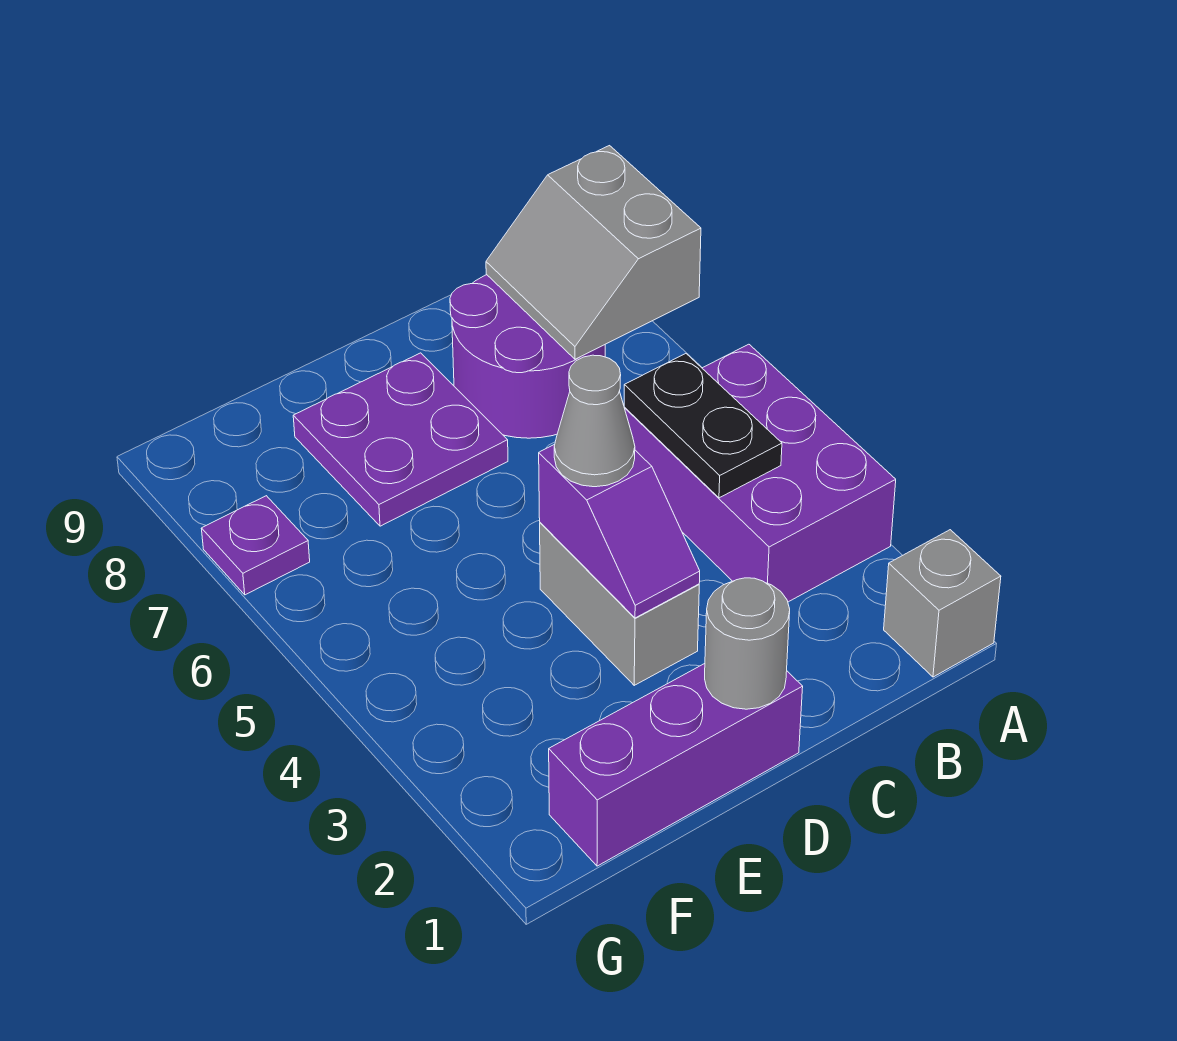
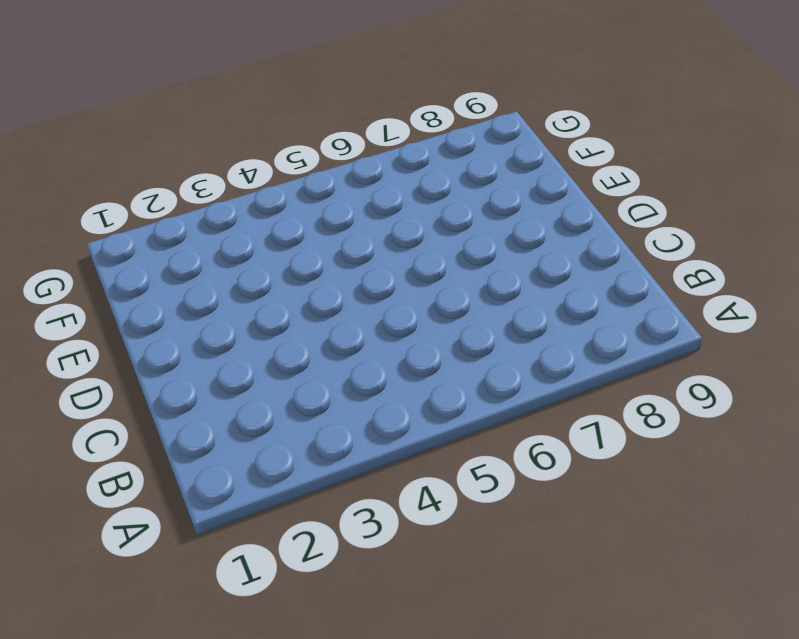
none -> grey 1x1 brick [884,530,1001,677]
none -> purple 2x3 brick [624,344,896,602]
none -> purple 2x2 round brick [450,275,605,438]

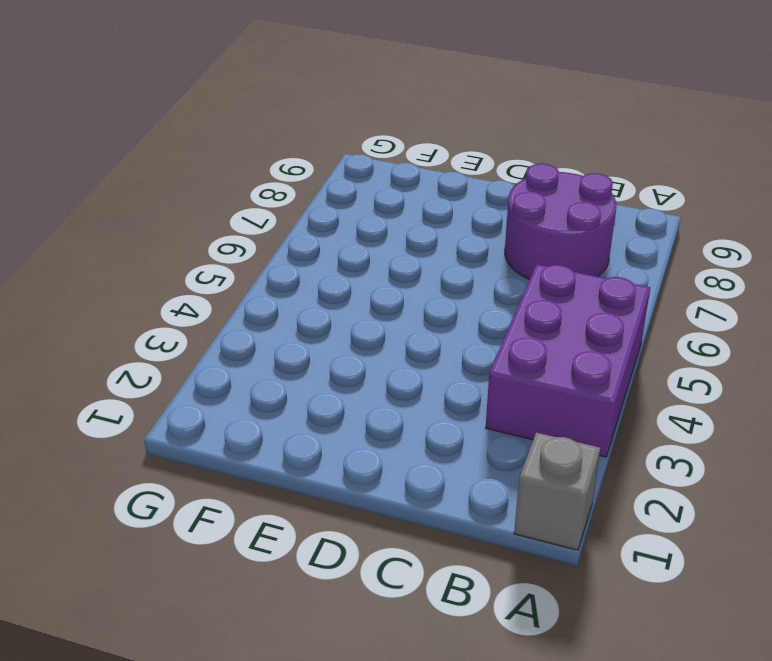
none -> purple 1x3 brick [549,664,803,866]
none -> grey 1x2 brick [540,523,699,685]
none -> purple 2x2 plate [293,353,508,526]

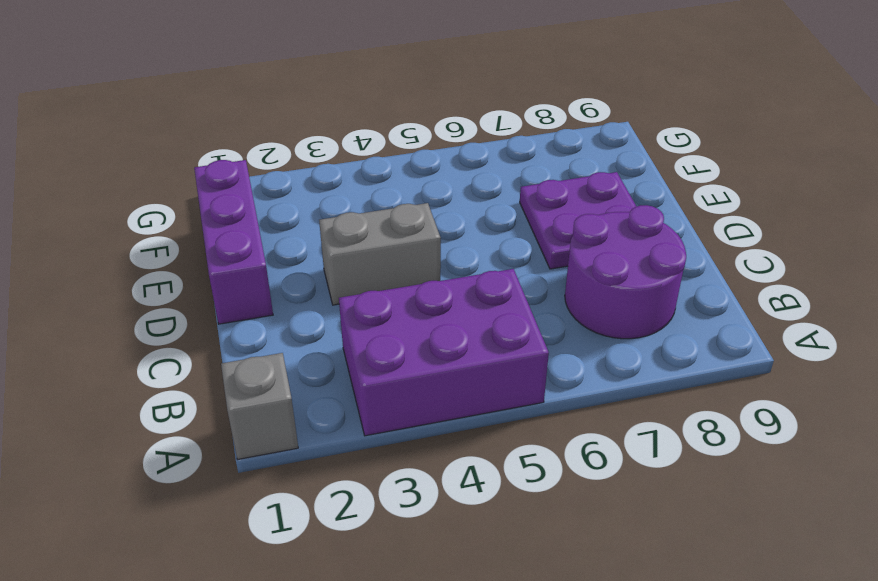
none -> purple 1x1 plate [201,496,310,595]
none -> grey 2x2 slope [486,146,701,359]
none -> black 1x2 plate [624,354,782,498]

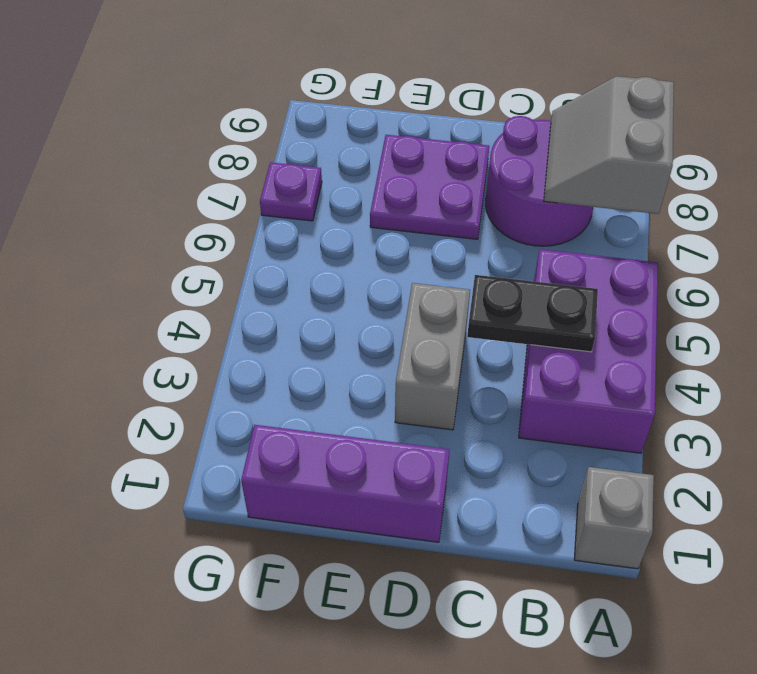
black 1x2 plate [467,275,598,352] -> black 1x2 plate turned to [624,354,782,498]
none -> grey 1x1 round brick [705,578,790,709]
none -> purple 1x2 slope [539,445,700,618]
none -> grey 1x1 cone [554,355,635,487]

